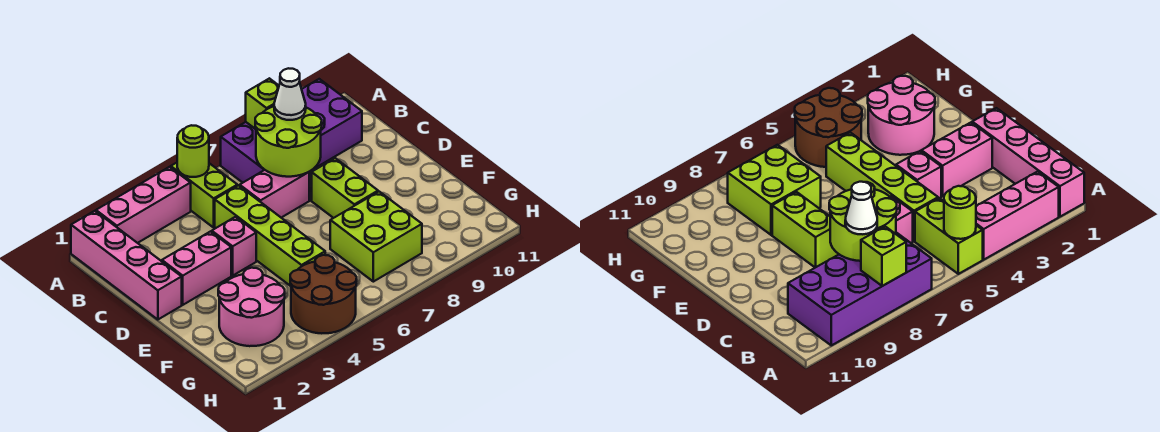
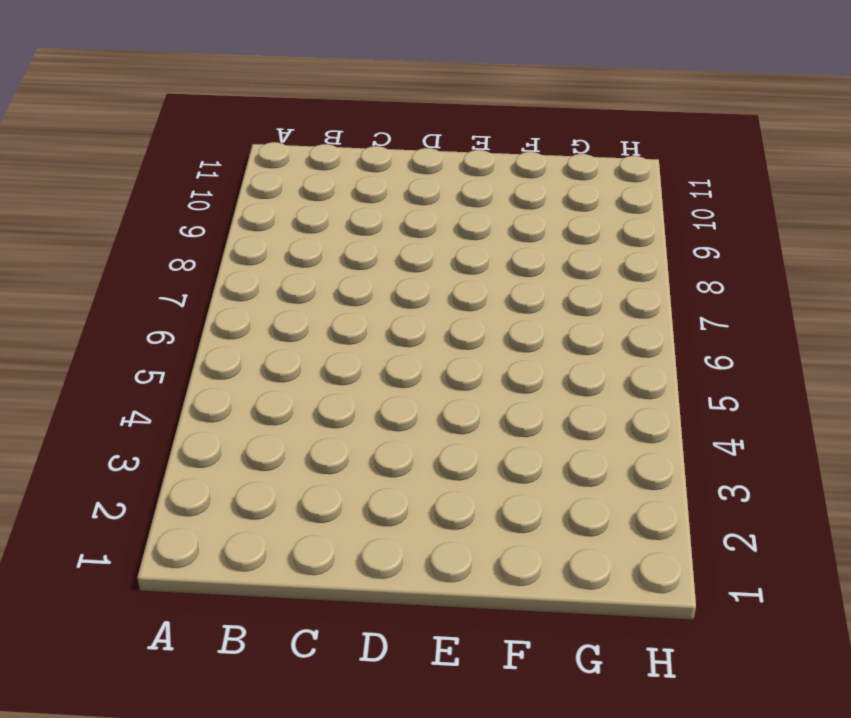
none -> pink 1x4 brick [71,211,182,320]
none -> pink 1x3 brick [96,167,191,243]
none -> lime 1x2 brick [171,163,237,227]

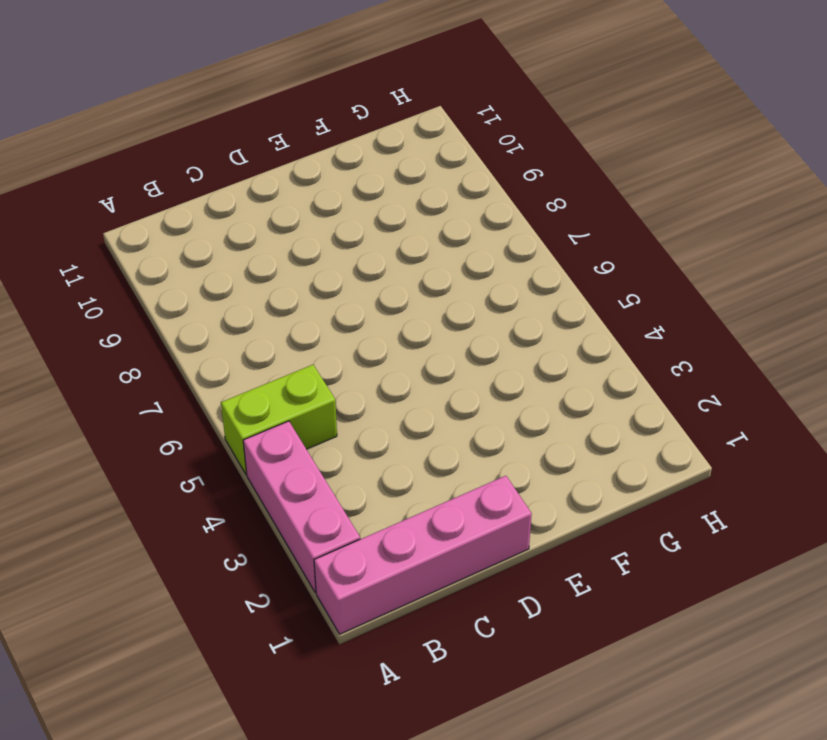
none -> purple 2x4 brick [221,79,362,183]
none -> lime 1x4 brick [215,186,325,286]
none -> pink 1x2 brick [240,170,309,218]

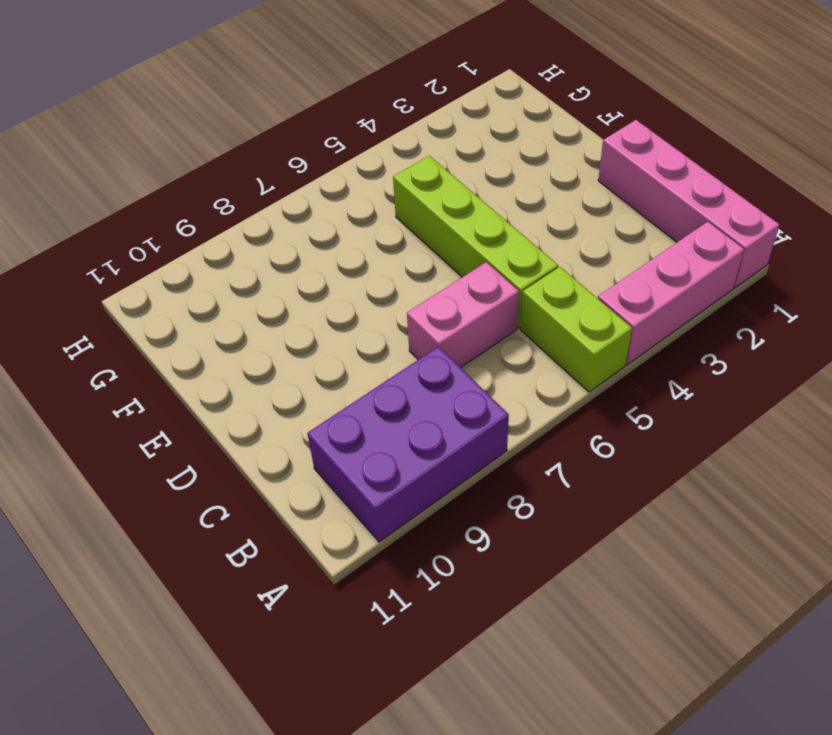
purple 2x3 brick [307,347,509,542] -> purple 2x4 brick [221,79,362,183]
none -> pink 1x2 brick [162,232,231,305]
none -> pink 1x1 brick [212,217,256,275]
none -> lime 1x2 brick [312,158,378,218]

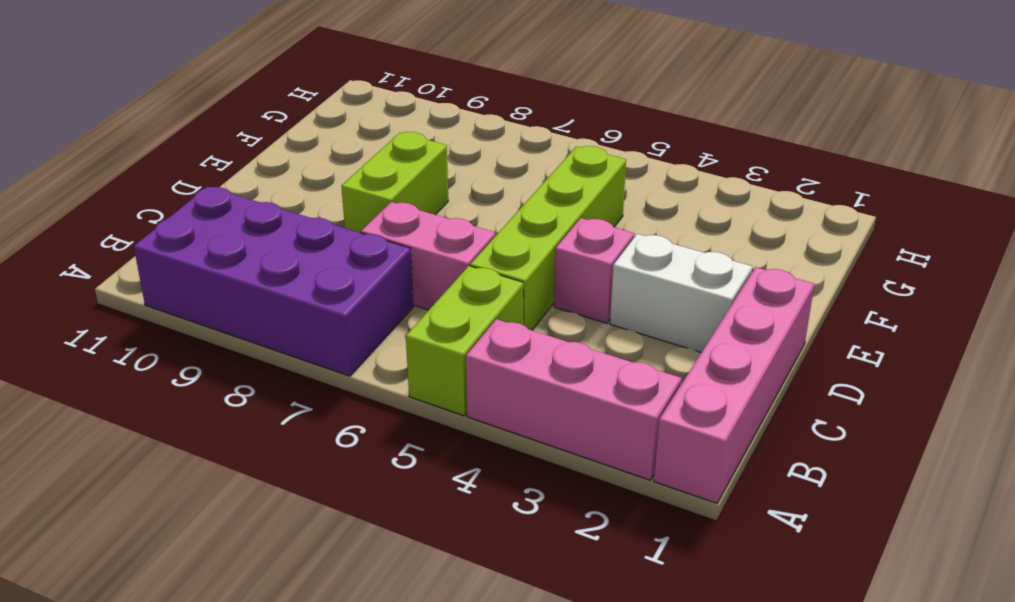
white 1x2 brick [610,234,752,352] -> pink 1x2 brick [162,232,231,305]
none -> pink 2x2 round brick [218,268,285,346]
none -> lime 2x2 brick [330,192,422,282]
none -> brown 2x2 round brick [290,255,357,333]

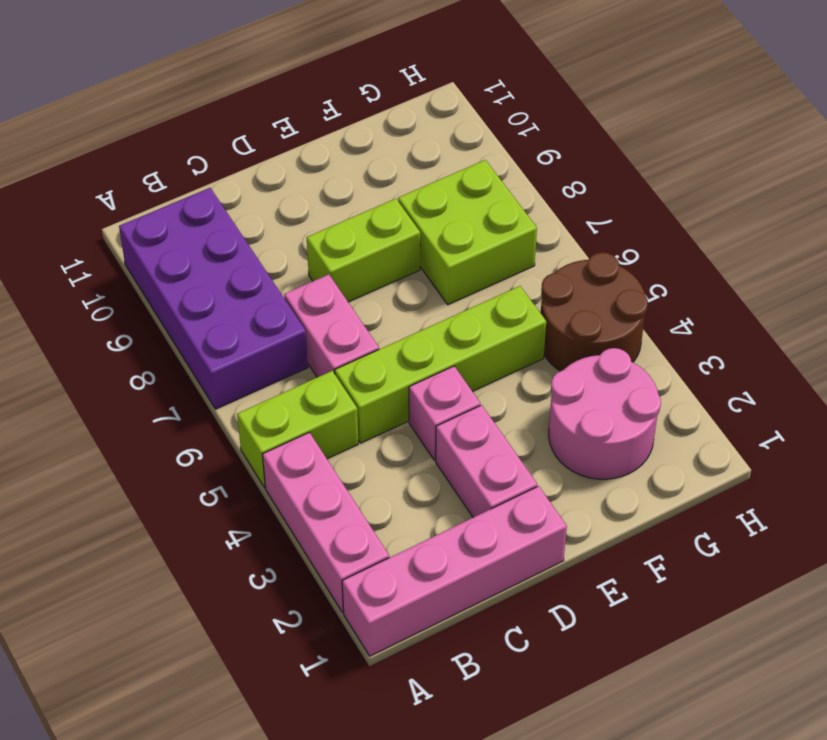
none -> lime 1x1 round brick [177,125,209,177]
none -> lime 1x1 brick [246,78,279,129]
none -> lime 2x2 round brick [255,106,322,177]

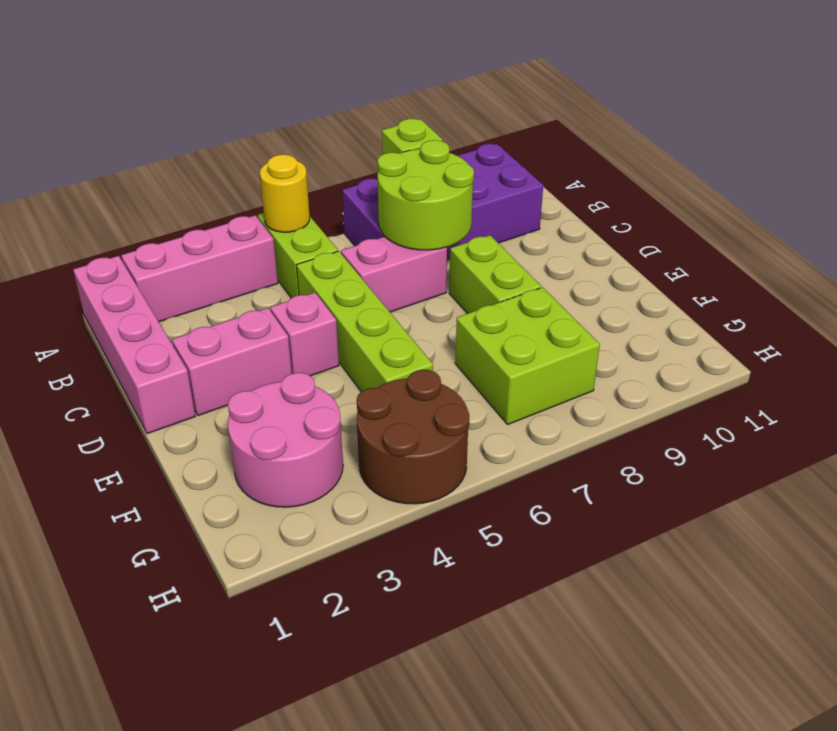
yellow 1x1 round brick [260,155,310,232] -> lime 1x1 round brick [177,125,209,177]
none -> white 1x1 cone [274,68,306,120]

